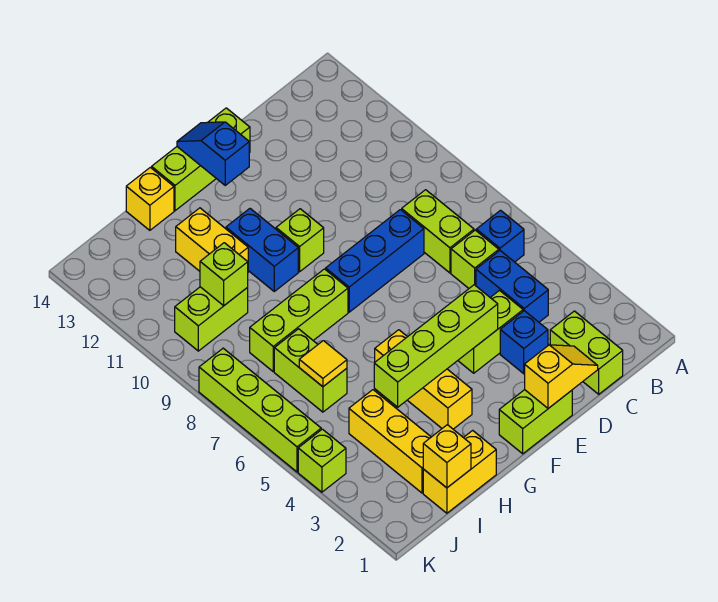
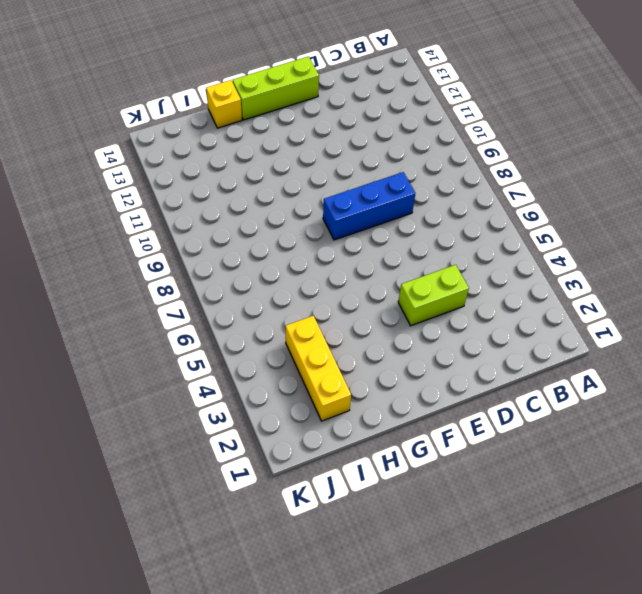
none -> blue 1x1 brick [476,210,524,262]
none -> lime 1x2 brick [550,311,623,394]
none -> blue 1x2 brick [476,251,548,322]

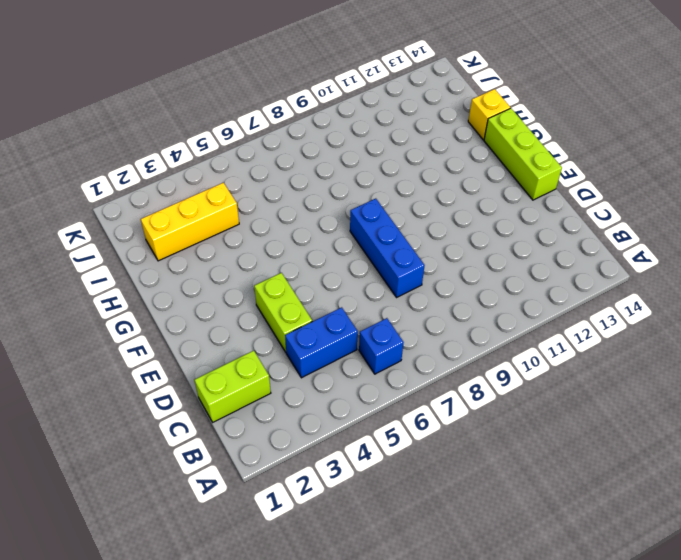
none -> lime 1x1 brick [451,230,499,288]
none -> lime 1x2 brick [402,190,474,273]
none -> blue 1x1 brick [500,311,548,374]

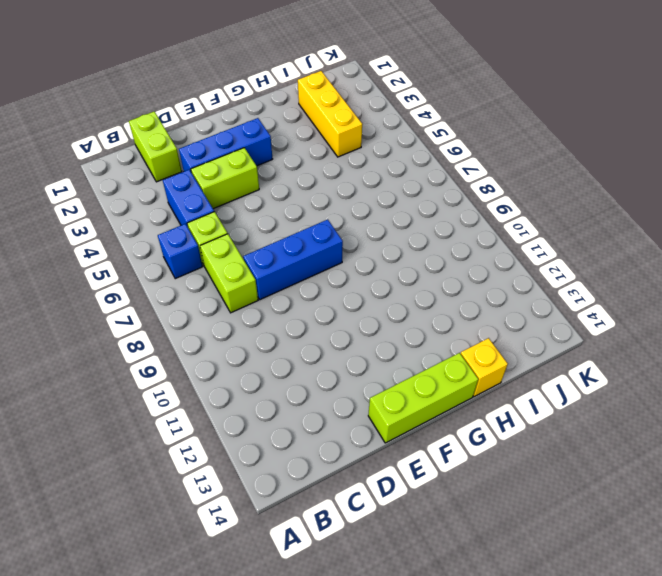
blue 1x3 brick [179,118,272,171] -> blue 1x1 brick [500,311,548,374]
none -> lime 1x2 brick [499,390,572,454]
none -> lime 1x1 brick [276,209,324,272]
none -> yellow 1x3 brick [375,330,472,429]

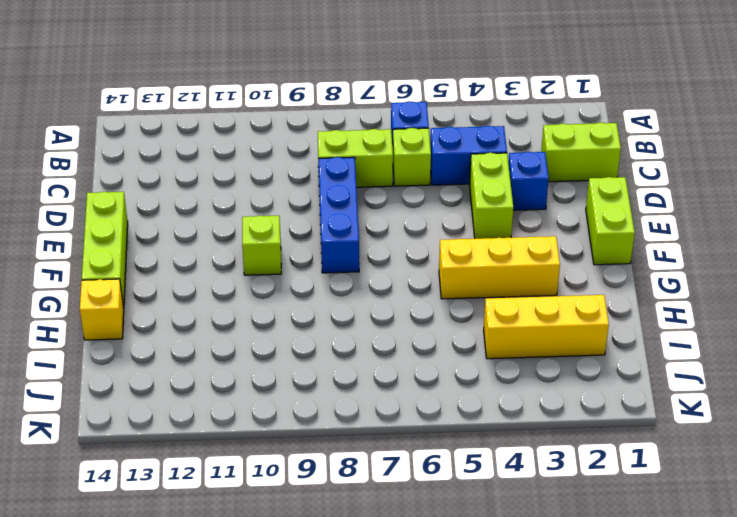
none -> lime 1x3 brick [250,269,348,371]
none -> blue 1x2 brick [226,209,298,291]
none -> yellow 1x2 brick [423,430,496,513]

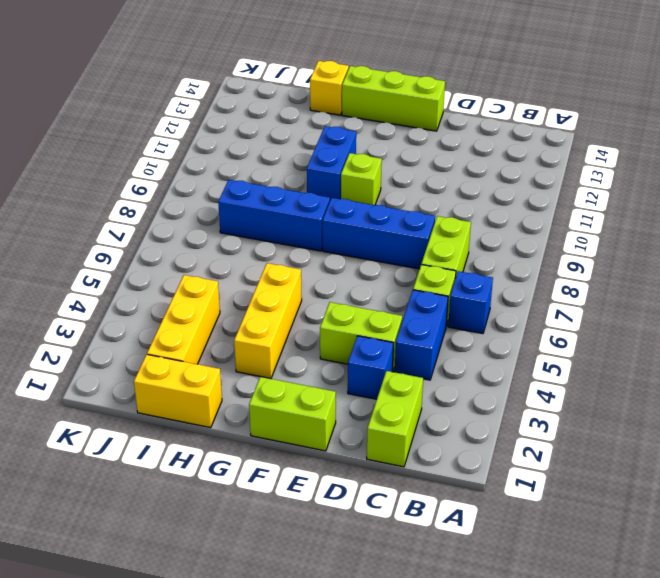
blue 1x3 brick [218,180,330,251] -> lime 1x3 brick [250,269,348,371]
none -> yellow 1x2 brick [176,208,248,271]
none -> lime 1x2 brick [274,329,347,412]
none -> lime 1x2 brick [175,287,248,351]

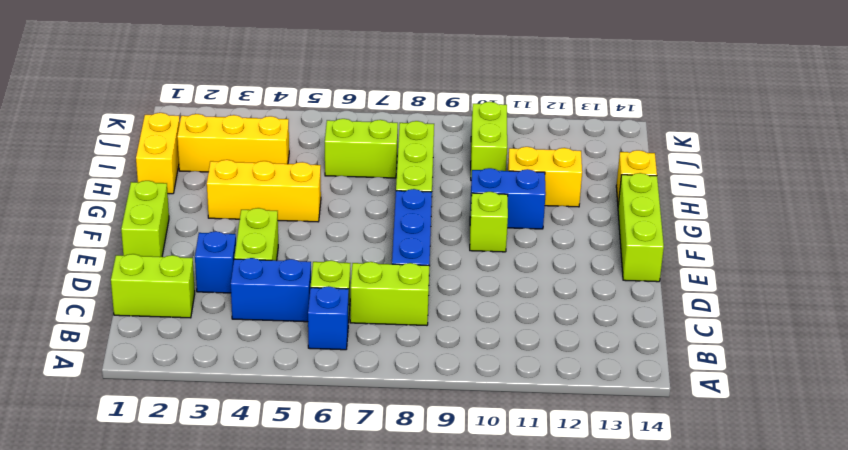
none -> lime 1x1 brick [298,429,346,492]
none -> lime 1x4 brick [199,348,321,472]
none -> yellow 1x2 slope [525,345,598,408]

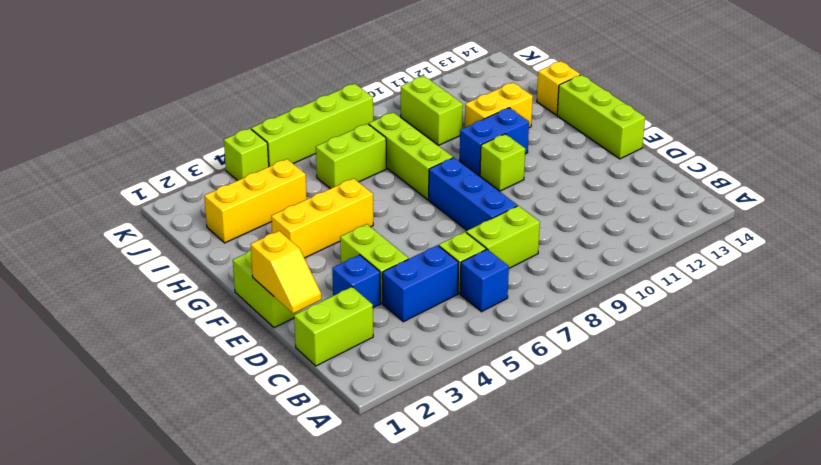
none -> yellow 1x2 brick [423,430,496,513]
none -> lime 1x4 brick [374,285,498,407]
none -> blue 1x2 slope [177,122,249,185]

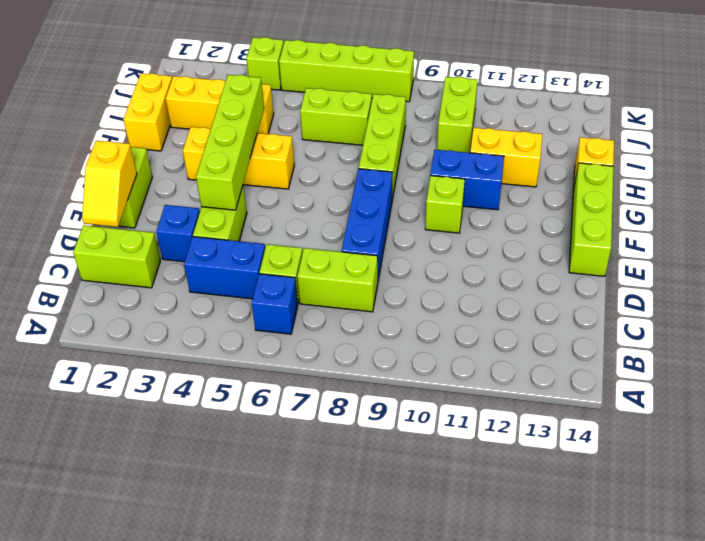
none -> blue 1x2 slope [177,122,249,185]
none -> yellow 1x1 brick [423,425,471,488]
none -> yellow 1x1 tile [299,341,347,387]

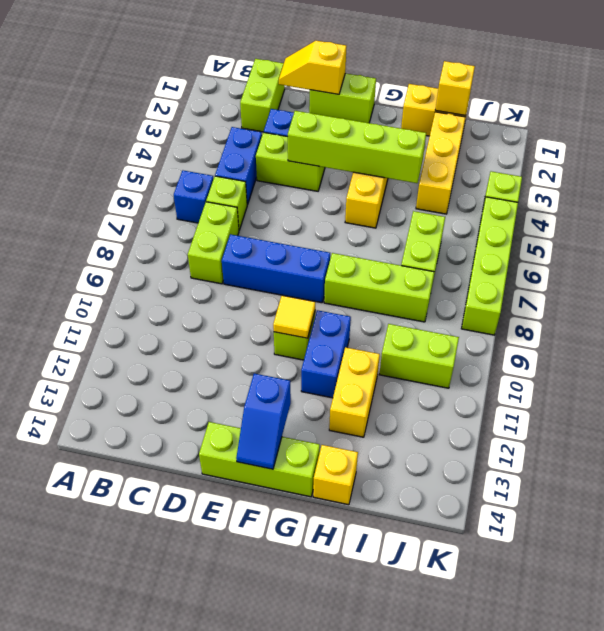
yellow 1x1 tile [273,296,315,338] -> yellow 1x1 tile moved to [299,341,347,387]
none -> lime 1x1 brick [200,243,248,305]

